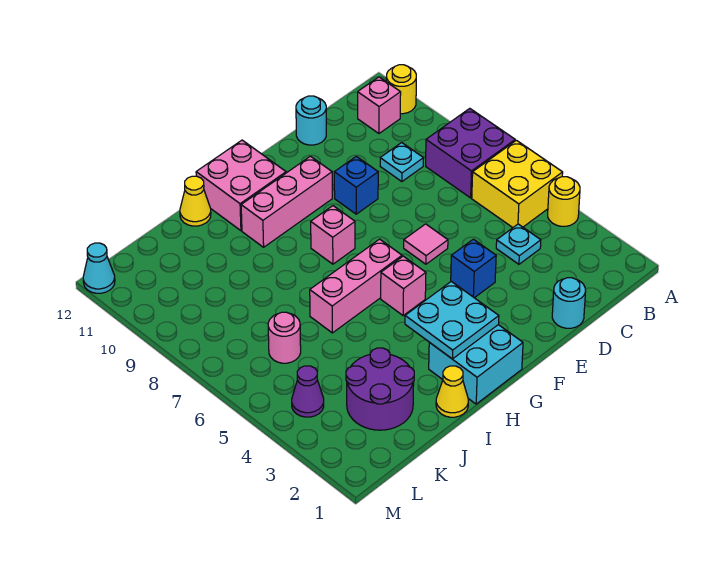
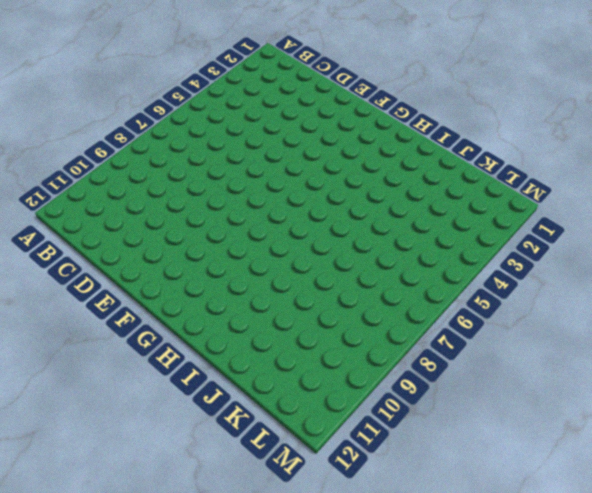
none -> yellow 1x1 round brick [548,177,580,226]
none -> yellow 2x2 brick [472,140,563,227]
none -> purple 2x2 brick [426,108,515,198]

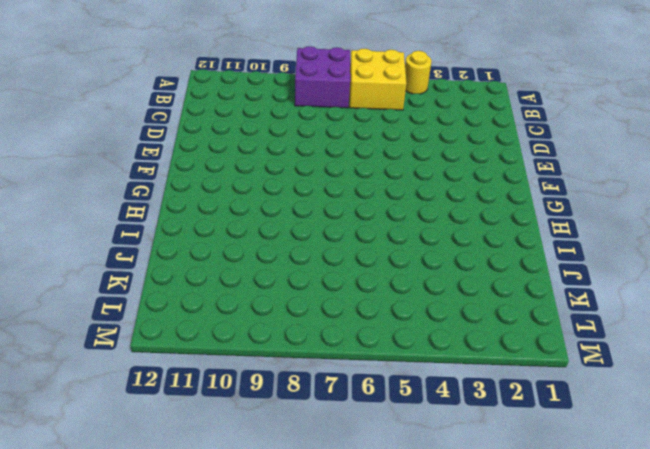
none -> yellow 1x1 round brick [386,65,416,114]
none -> pink 1x1 brick [358,77,401,133]
none -> cyan 1x1 plate [496,224,541,264]

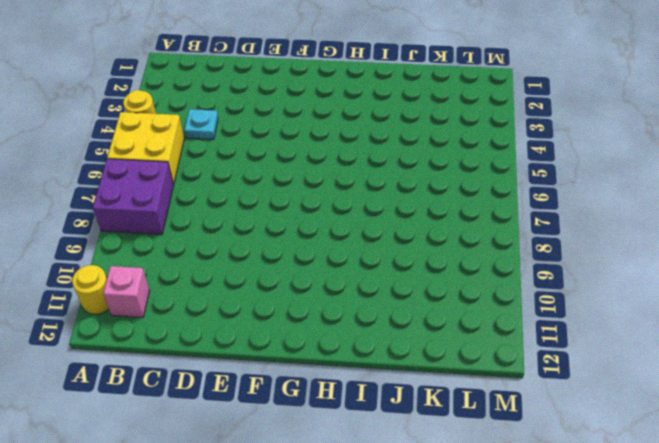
none -> cyan 1x1 plate [380,143,424,182]
none -> cyan 1x1 round brick [552,278,586,328]
none -> cyan 1x1 round brick [296,96,326,145]

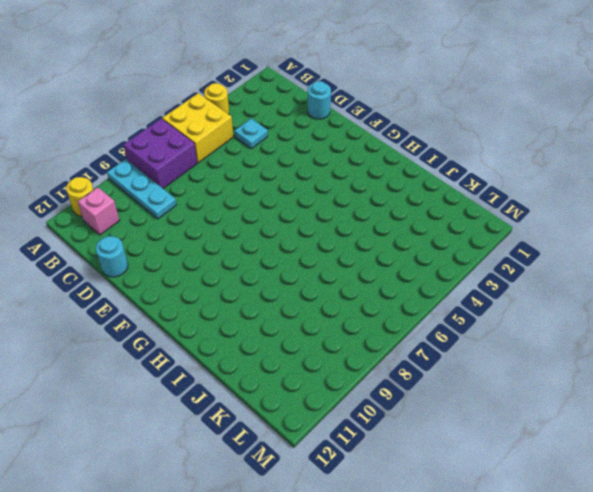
cyan 1x3 plate [107,159,177,219] -> cyan 1x1 plate [380,143,424,182]
none -> blue 1x1 brick [451,239,496,298]
none -> pink 1x1 tile [404,224,448,264]
none -> blue 1x1 brick [334,156,378,214]

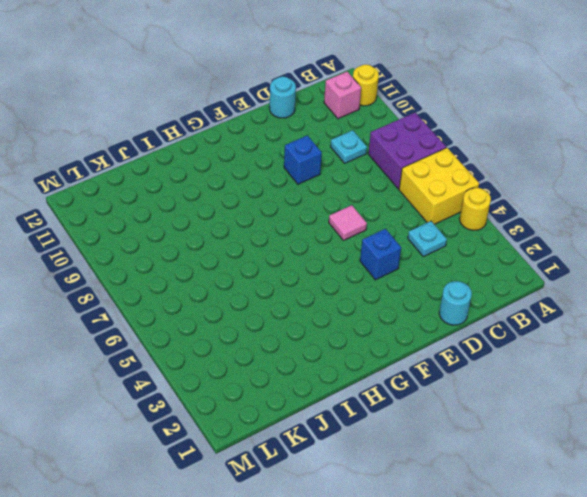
none -> pink 1x3 brick [241,156,332,247]
none -> cyan 2x2 brick [429,325,523,404]
none -> pink 1x1 brick [381,256,426,315]

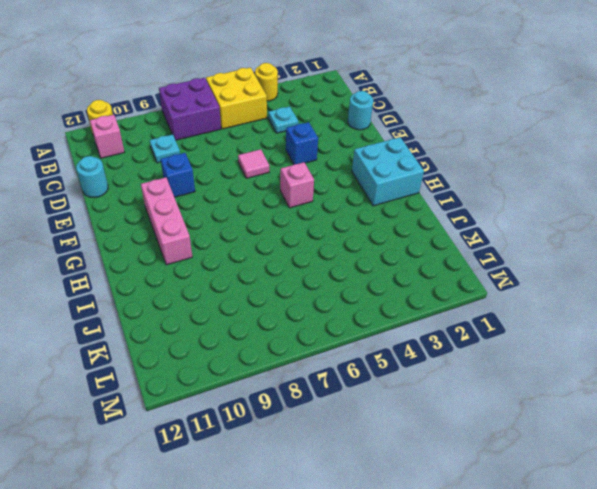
none -> pink 1x3 brick [310,239,402,333]
none -> pink 1x1 brick [311,206,355,264]
none -> pink 2x2 brick [196,140,286,231]

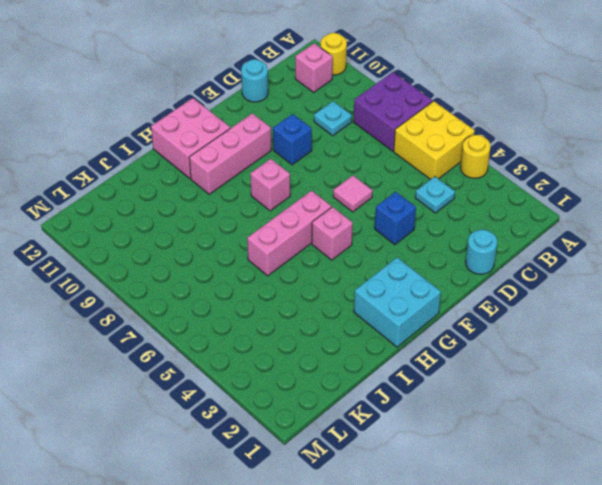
none -> yellow 1x1 cone [436,366,468,417]
none -> yellow 1x1 cone [180,176,211,226]
none -> purple 2x2 round brick [346,348,414,430]

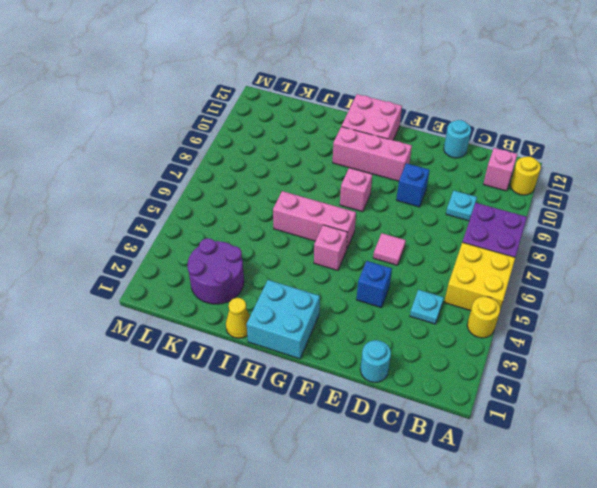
none -> yellow 1x1 cone [180,176,211,226]
none -> pink 1x1 round brick [268,312,301,363]
none -> purple 1x1 cone [292,366,324,417]

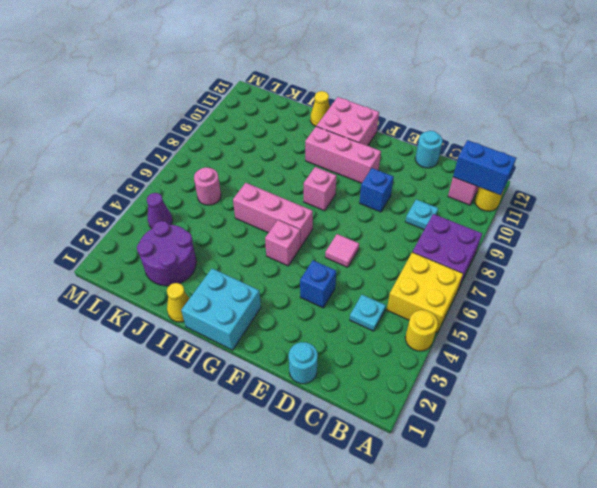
blue 1x2 brick [453,140,516,195] -> none
none -> cyan 1x1 cone [83,243,115,293]
none -> cyan 2x2 plate [405,281,499,359]

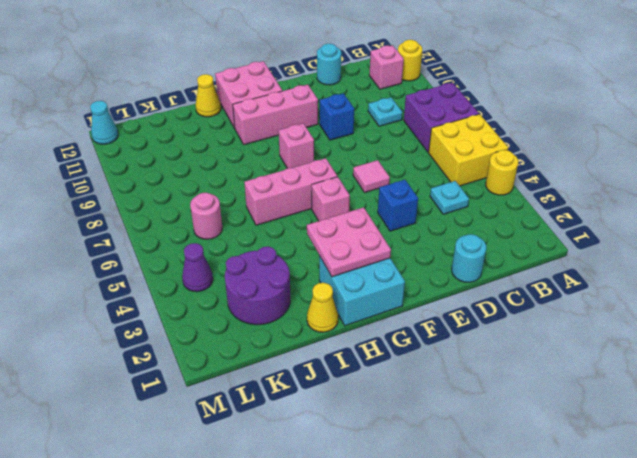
pink 2x2 plate [307,207,391,277] -> cyan 2x2 plate [405,281,499,359]

